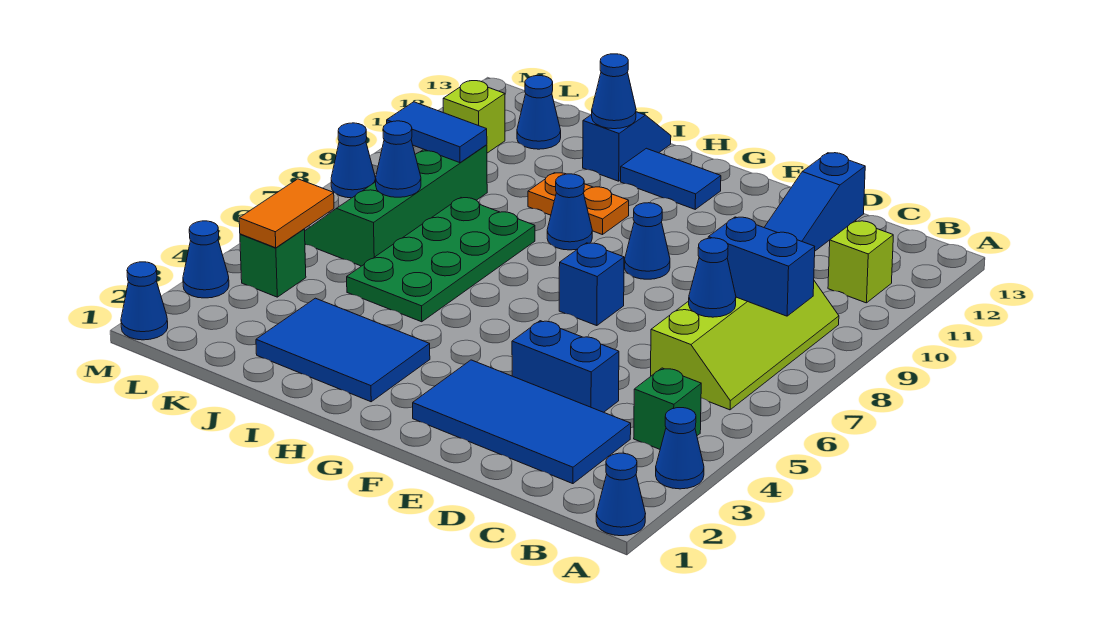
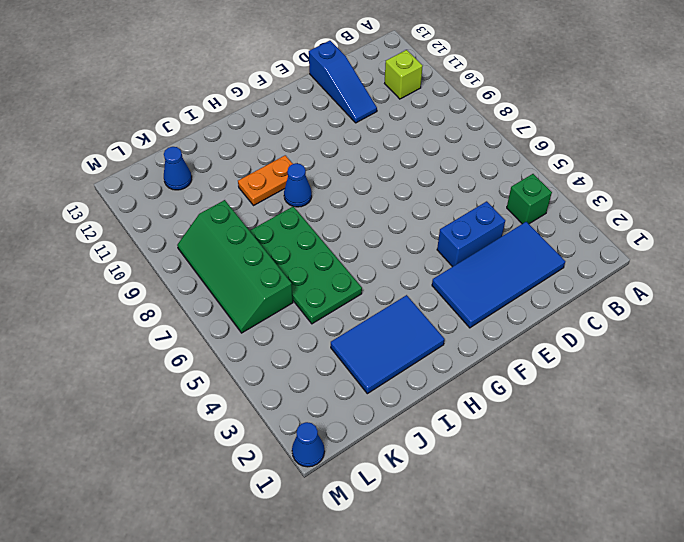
none -> blue 1x1 cone [596,453,645,536]
none -> blue 1x1 cone [656,408,704,489]
none -> lime 2x4 slope [651,281,839,410]

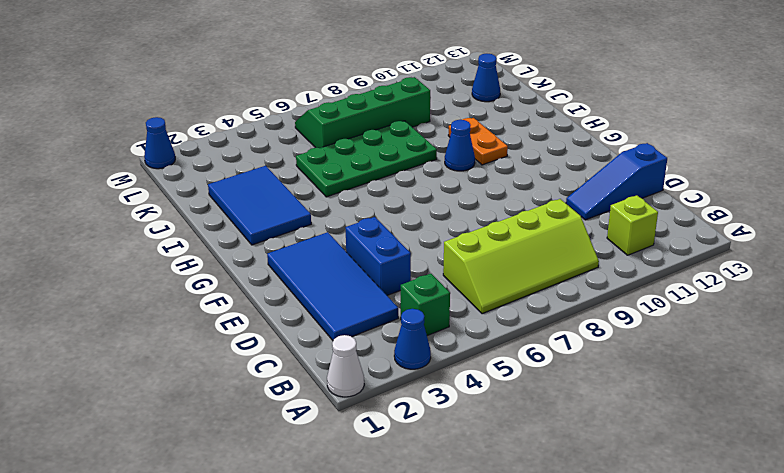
white 1x1 cone [327,335,364,397] -> blue 1x1 cone [596,453,645,536]
none -> blue 1x1 brick [559,243,624,326]
none -> blue 1x1 cone [625,203,670,279]
none -> blue 1x2 tile [621,148,721,209]

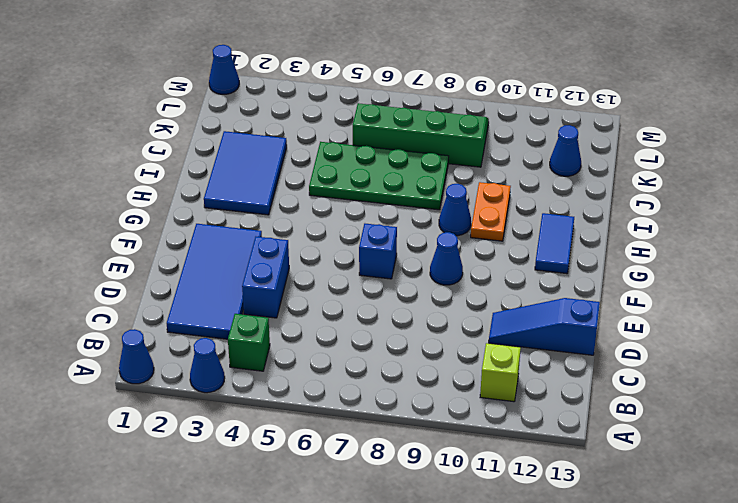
none -> lime 2x4 slope [651,281,839,410]
none -> blue 1x2 slope [583,112,671,181]
none -> green 1x1 brick [240,229,306,297]

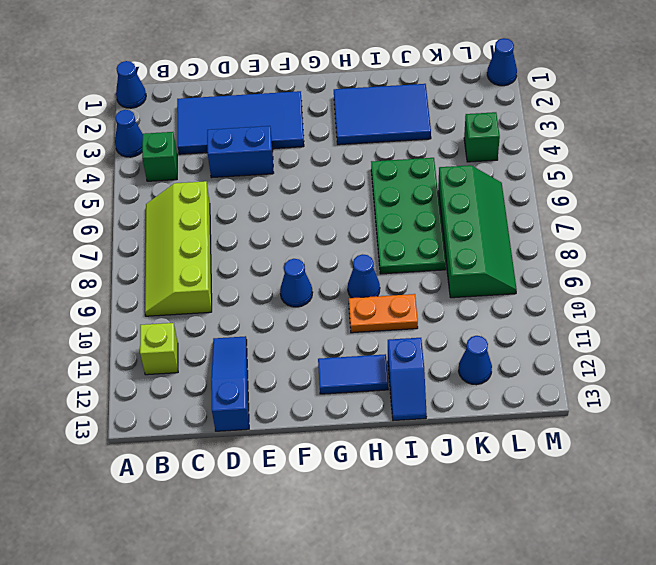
none -> blue 1x1 brick [559,243,624,326]
none -> lime 1x1 brick [443,81,505,153]
none -> blue 1x1 cone [183,221,229,298]

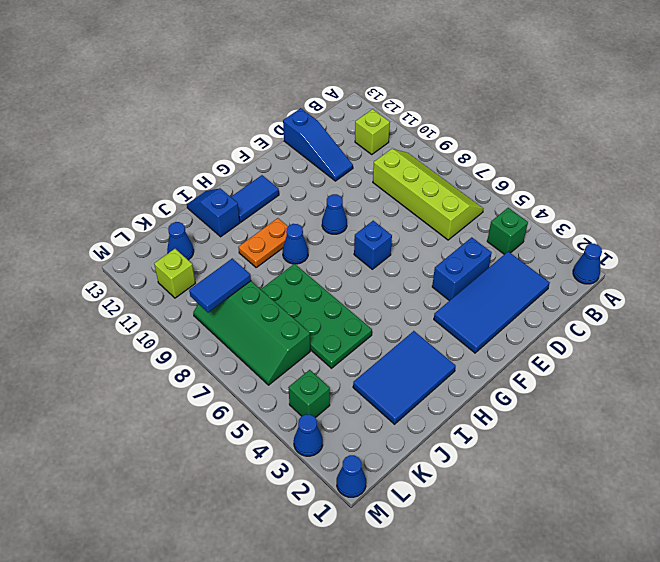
none -> blue 1x1 cone [656,408,704,489]
none -> blue 1x1 cone [331,123,376,198]
none -> blue 1x2 brick [708,217,815,316]

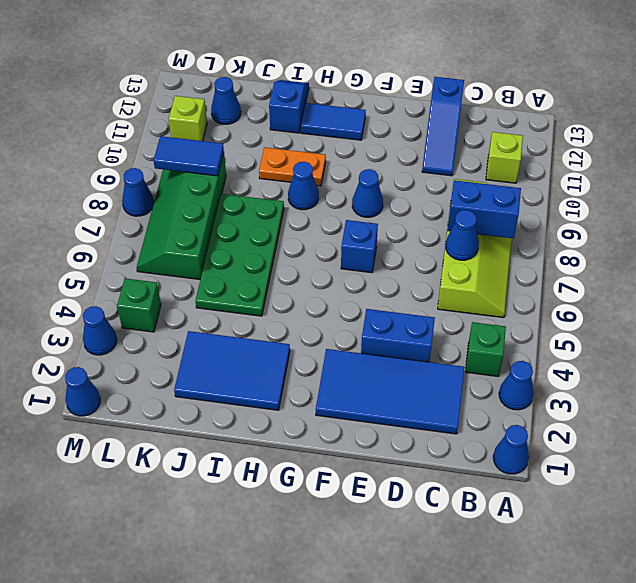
none -> blue 1x1 cone [592,54,636,129]
none -> blue 1x1 cone [376,121,421,197]
none -> orange 1x2 tile [239,179,334,248]

